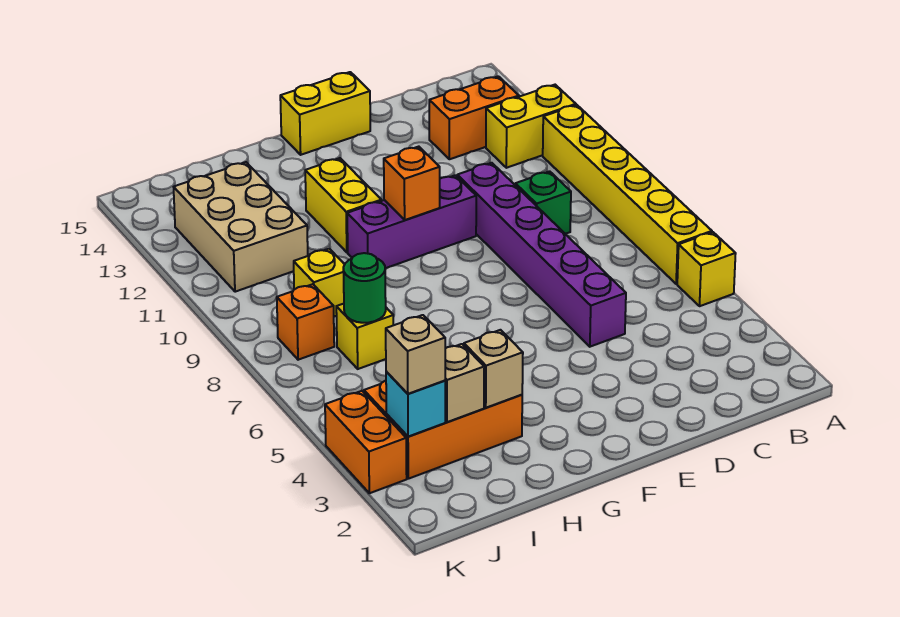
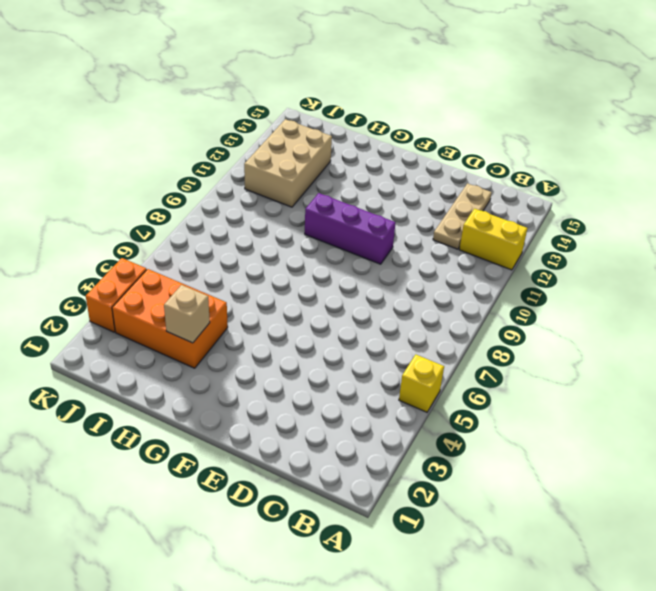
tan 1x3 plate [433,183,492,249] -> orange 1x2 brick [429,76,519,159]
none -> yellow 1x6 brick [543,105,712,284]
none -> green 1x1 brick [515,171,571,234]
none -> purple 1x6 brick [457,163,626,347]

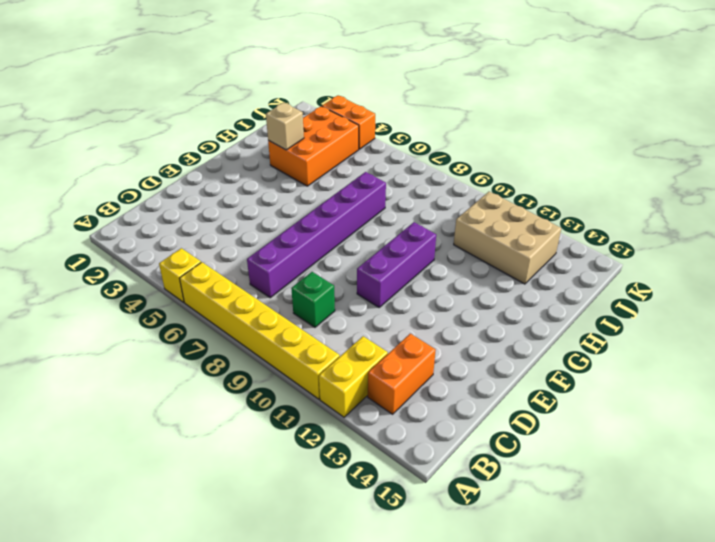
purple 1x6 brick [247,172,386,298] -> purple 1x6 brick turned to [457,163,626,347]
none -> yellow 1x2 brick [280,72,370,155]
none -> yellow 1x2 brick [305,158,381,252]
none -> yellow 1x1 brick [336,304,393,369]

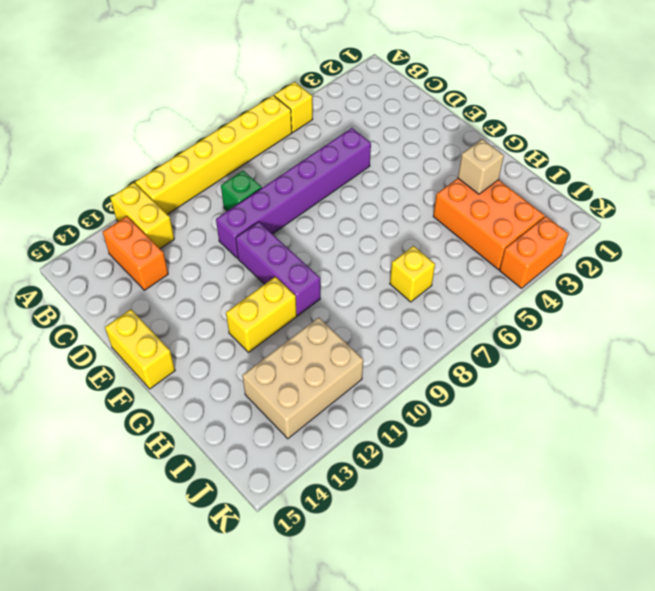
none -> yellow 1x1 brick [294,249,345,316]
none -> orange 1x1 brick [277,284,334,360]
none -> orange 1x1 brick [384,147,440,220]

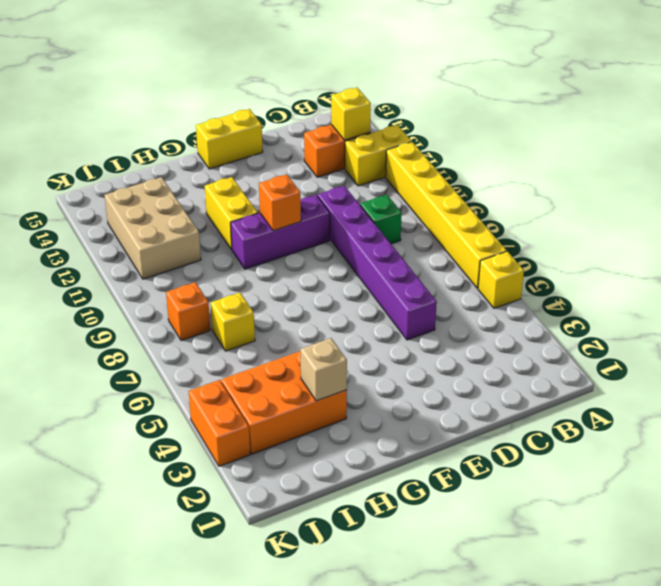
yellow 1x1 brick [331,88,371,140] -> yellow 1x1 brick moved to [294,249,345,316]
none -> tan 1x1 brick [445,344,484,422]
none -> green 1x1 round brick [343,253,386,323]
none -> cyan 1x1 brick [386,372,445,437]

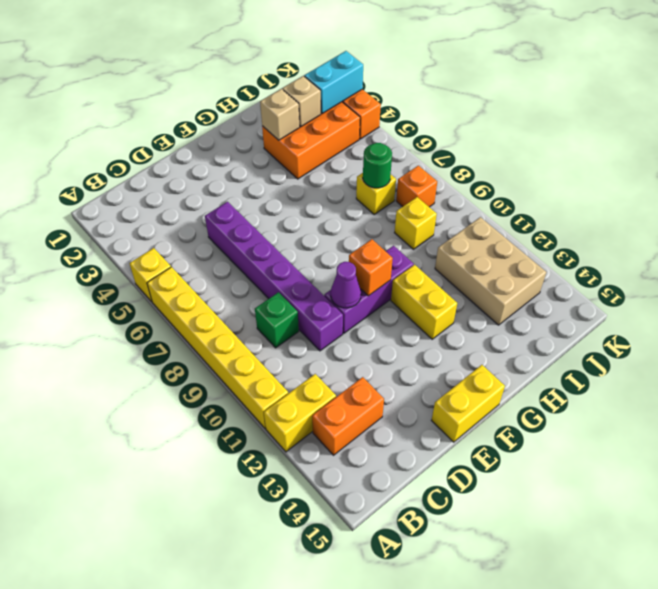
purple 1x1 cone [331,262,361,308] -> none
cyan 1x2 brick [304,51,363,114] -> cyan 1x1 brick [386,372,445,437]
none -> tan 1x1 brick [386,315,445,394]

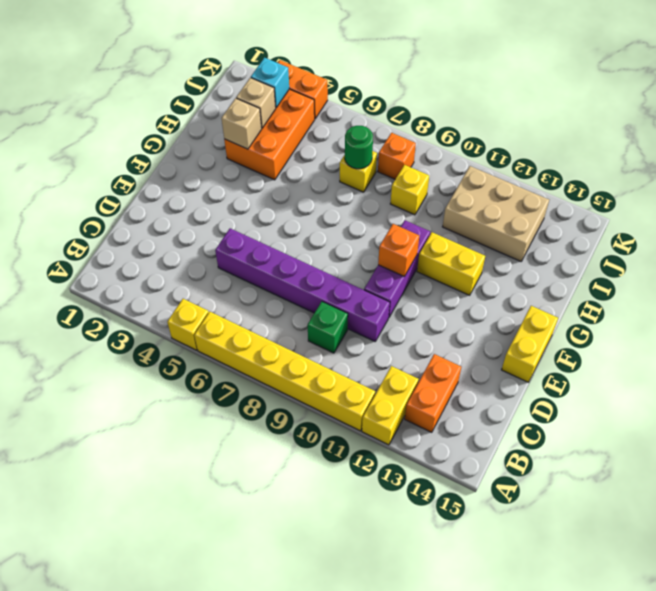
none -> tan 1x1 brick [386,315,445,394]

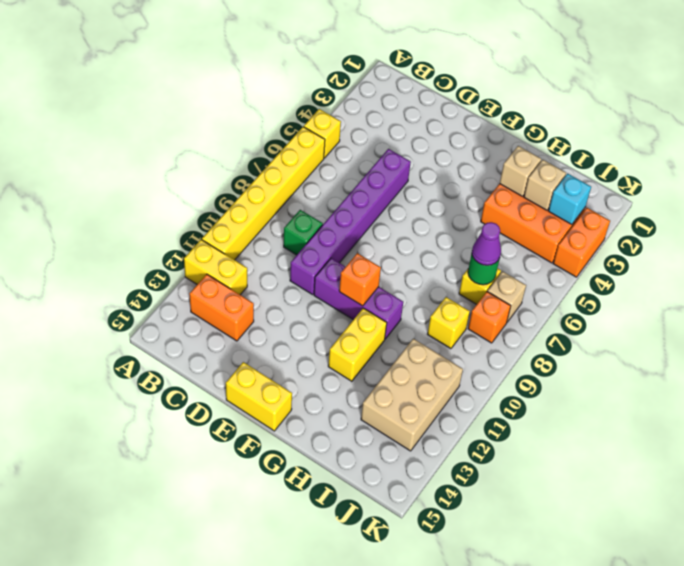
purple 1x1 cone [472,222,501,265] -> none
tan 1x1 brick [487,271,526,322] -> tan 1x1 brick moved to [386,315,445,394]

